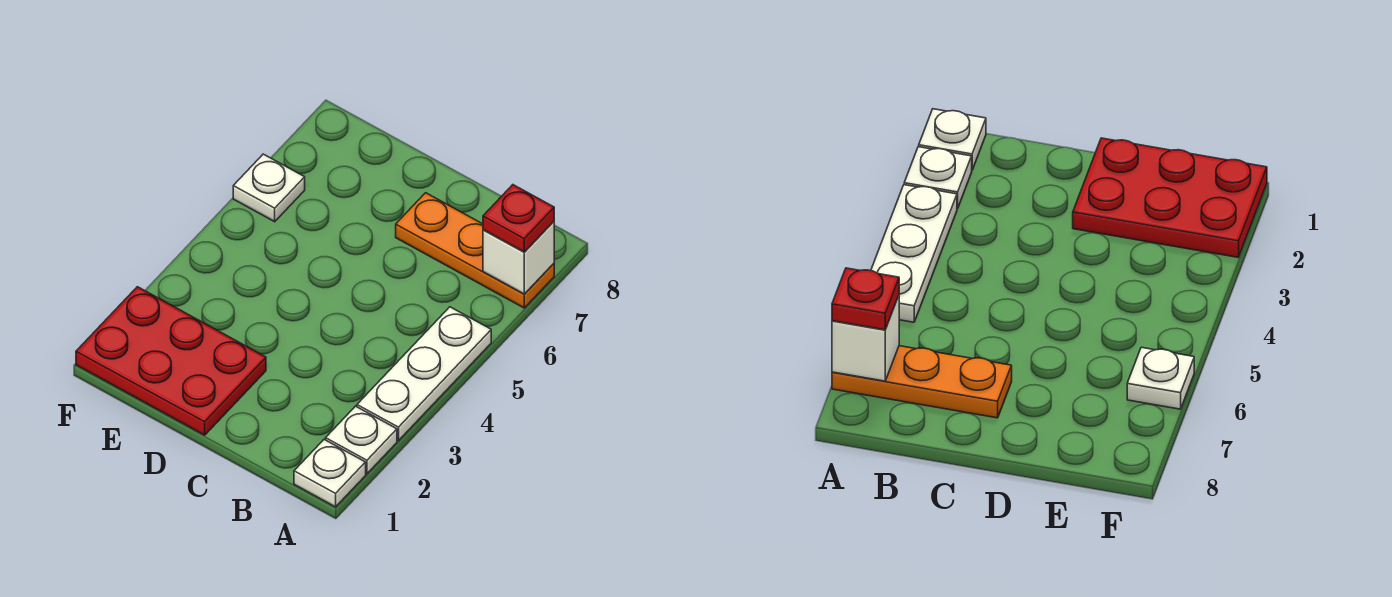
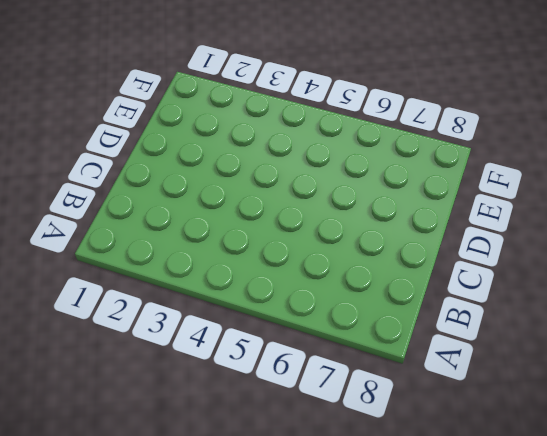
none -> white 1x1 plate [294,440,366,507]
none -> white 1x1 plate [326,406,397,474]

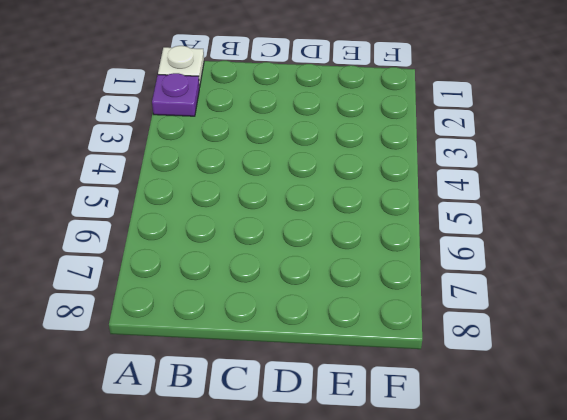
purple 1x1 plate [152,73,199,116] -> white 1x1 plate [326,406,397,474]
none -> white 1x3 plate [357,307,491,441]
none -> orange 1x3 plate [396,193,554,308]

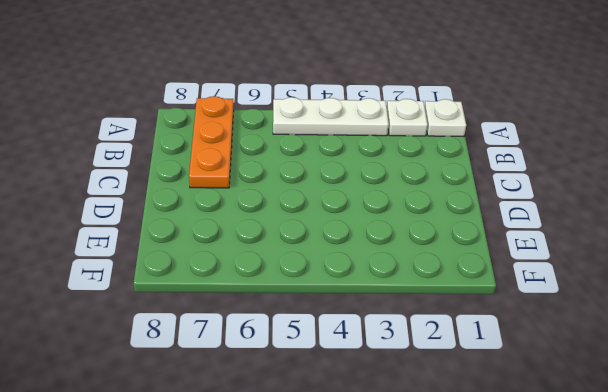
none -> red 2x3 plate [76,287,266,435]
none -> white 1x1 plate [233,154,305,222]

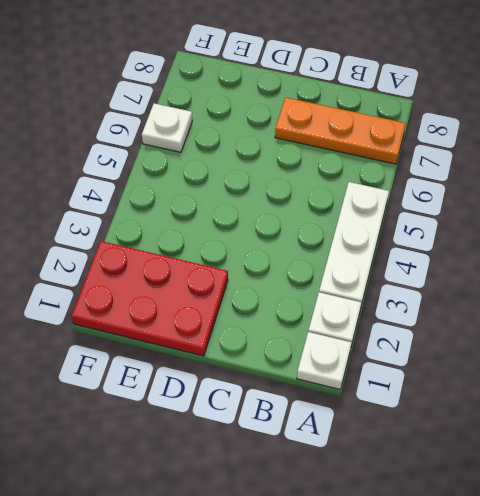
none -> white 1x1 brick [483,222,554,294]
none -> red 1x1 plate [483,185,554,252]

